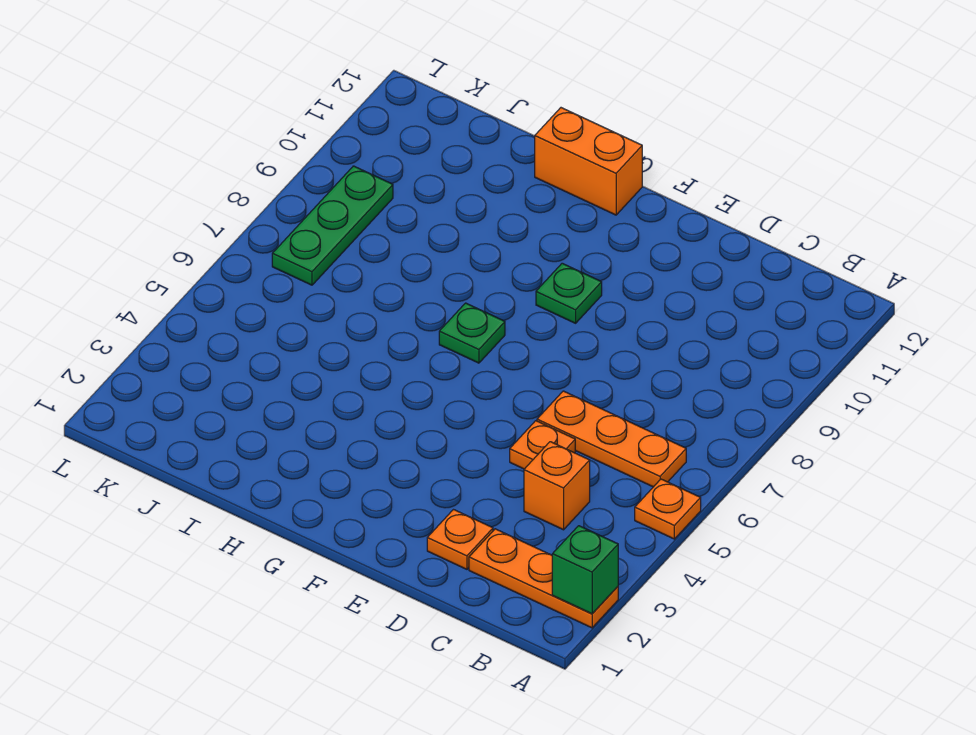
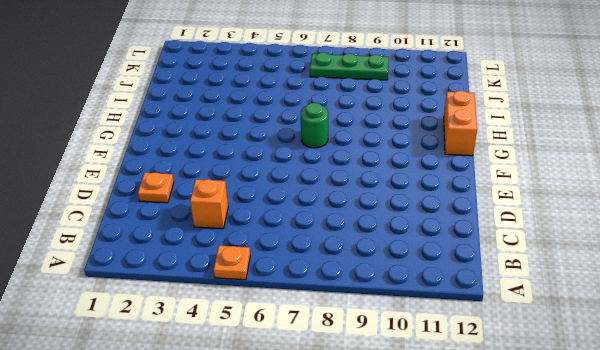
green 1x1 round brick [301,103,328,148] -> green 1x1 plate [439,303,505,363]
none -> orange 1x3 plate [469,529,618,628]
none -> orange 1x3 plate [537,391,686,487]

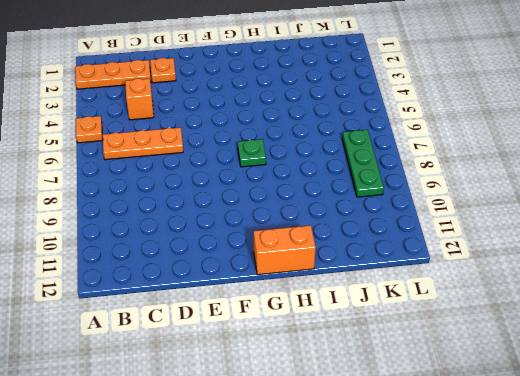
none -> orange 1x1 plate [510,421,575,469]
none -> green 1x1 plate [536,263,602,323]

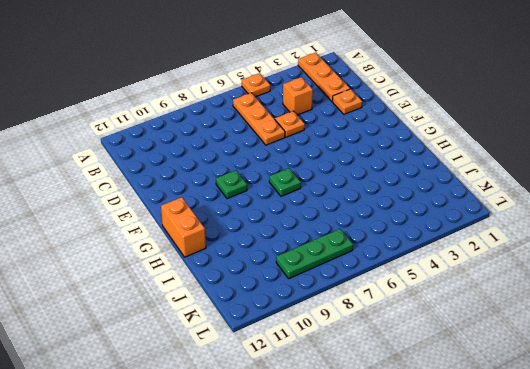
none -> green 1x1 brick [552,526,618,614]

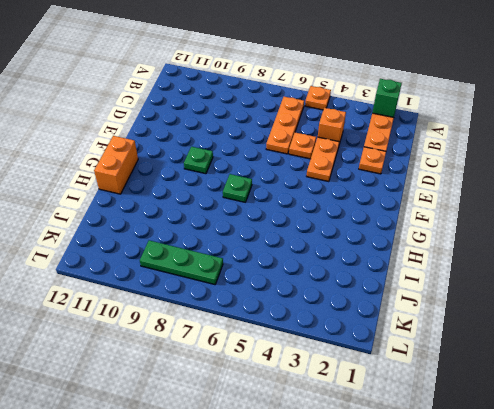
orange 1x2 plate [307,137,339,182] -> none

